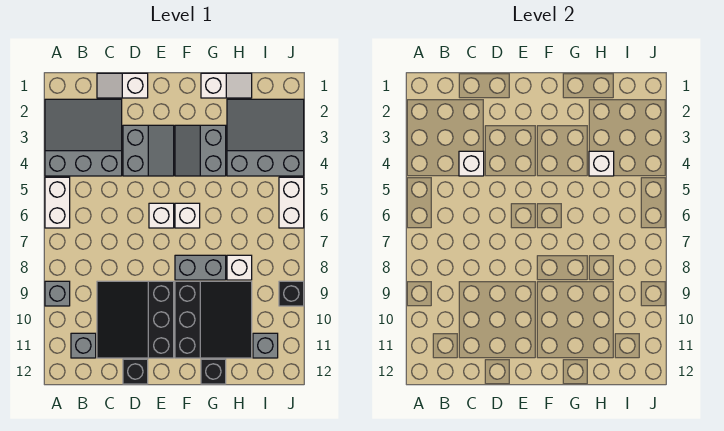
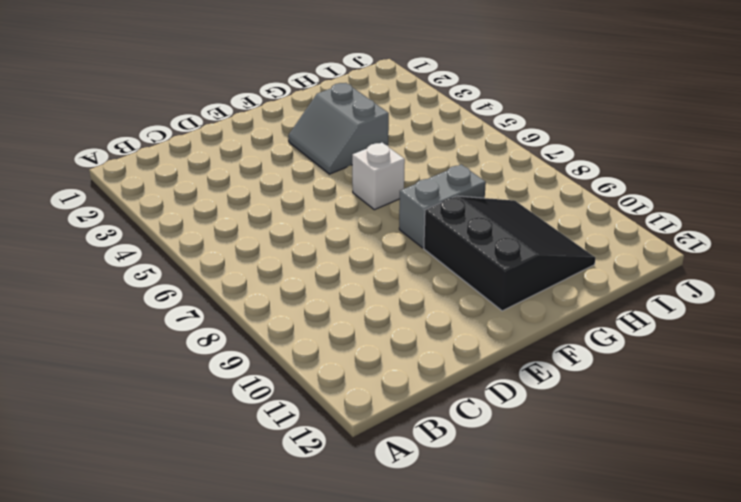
none -> grey 3x3 slope [45,99,122,176]
none -> white 1x2 brick [45,177,70,228]
none -> grey 1x1 brick [45,281,70,306]

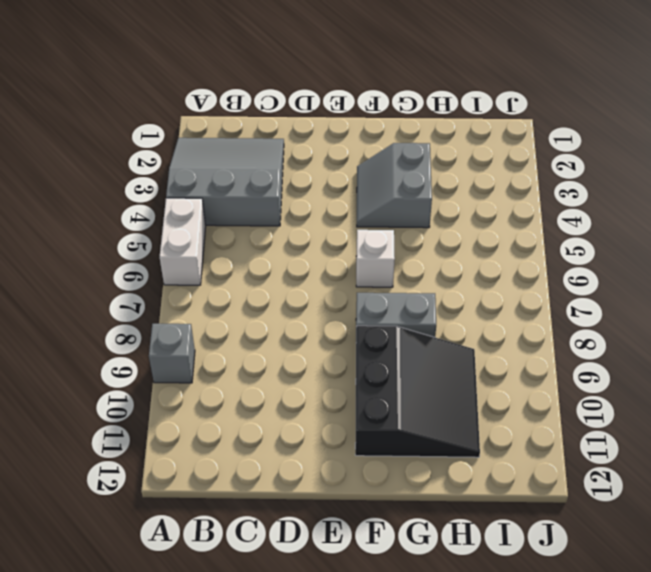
none -> grey 1x1 brick [71,333,96,358]
none -> white 1x2 slope [97,73,148,98]
none -> black 3x3 slope [97,281,174,358]

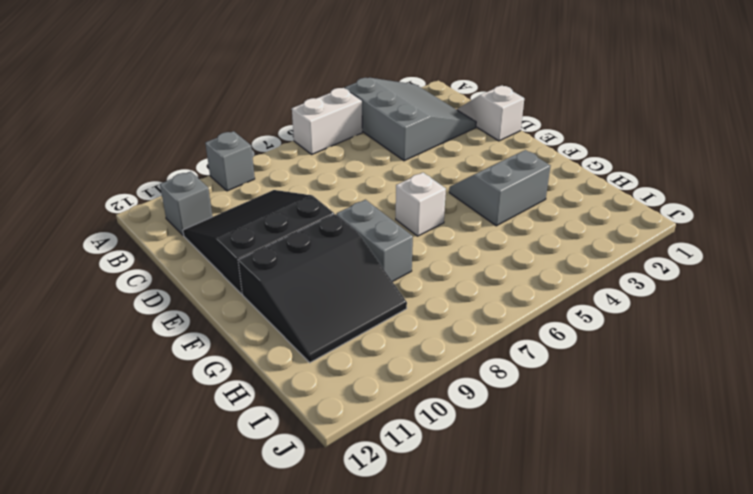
none -> grey 2x2 slope [123,125,174,176]
none -> black 1x1 brick [123,359,148,384]
none -> white 1x1 brick [149,203,174,228]

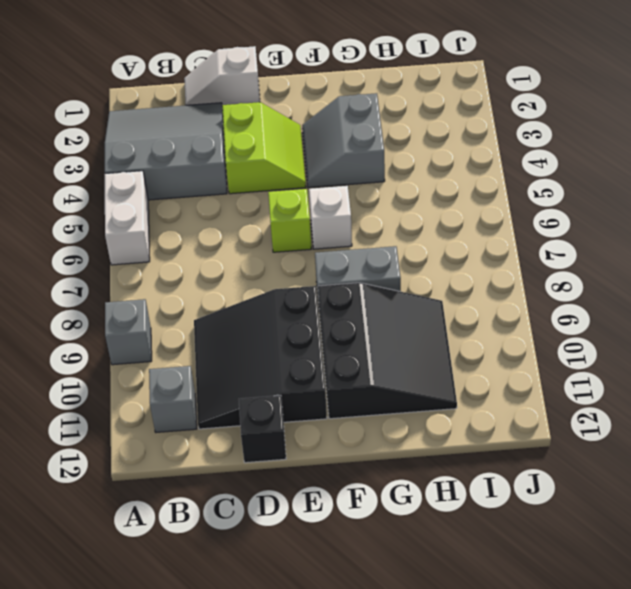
lime 2x2 slope [222,102,306,194] -> grey 2x2 slope [123,125,174,176]
lime 1x1 brick [268,189,311,252] -> white 1x1 brick [149,203,174,228]
none -> white 1x2 slope [201,73,252,98]
none -> black 1x1 brick [201,359,226,384]
none -> grey 3x3 slope [227,99,304,176]

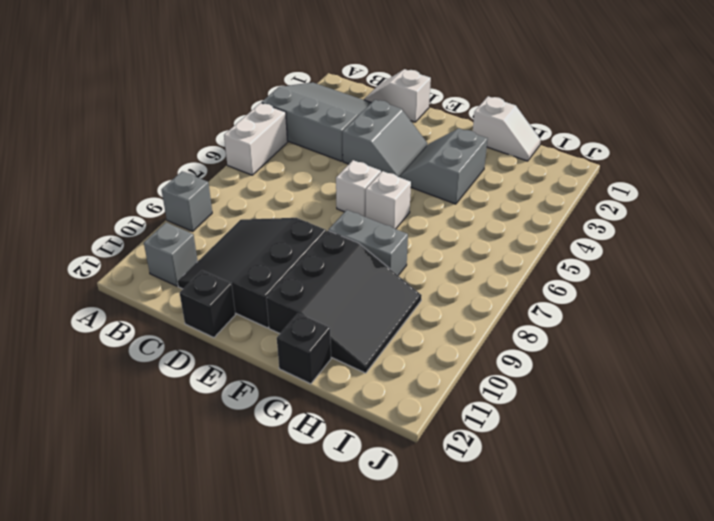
none -> grey 3x3 slope [227,99,304,176]
none -> white 1x1 brick [227,255,252,280]
none -> grey 1x1 brick [253,333,278,358]

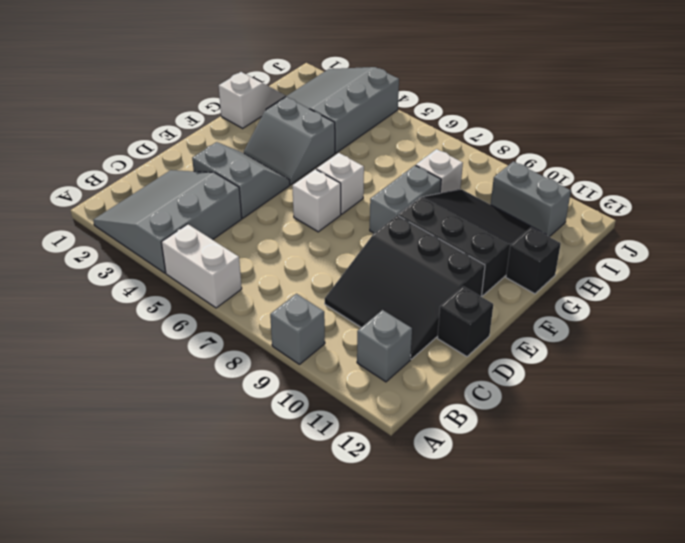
grey 1x2 brick [491,161,571,237] -> grey 1x1 brick [253,333,278,358]
none -> white 1x2 slope [97,73,148,98]
none -> white 1x2 brick [279,177,304,228]
none -> black 1x1 brick [279,281,304,306]

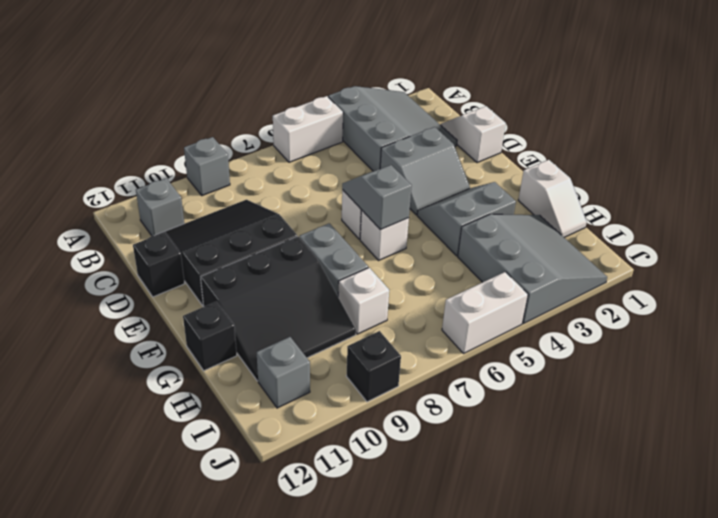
grey 1x2 slope [342,165,412,230] -> none
none -> white 1x1 brick [459,151,484,176]
none -> white 1x1 brick [589,151,614,176]

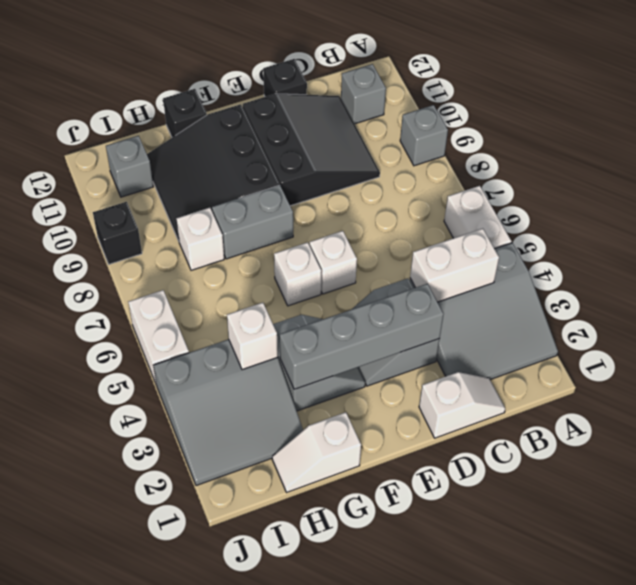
white 1x2 brick [410,229,499,302] -> white 1x1 brick [459,151,484,176]
grey 1x4 brick [280,284,444,389] -> none

